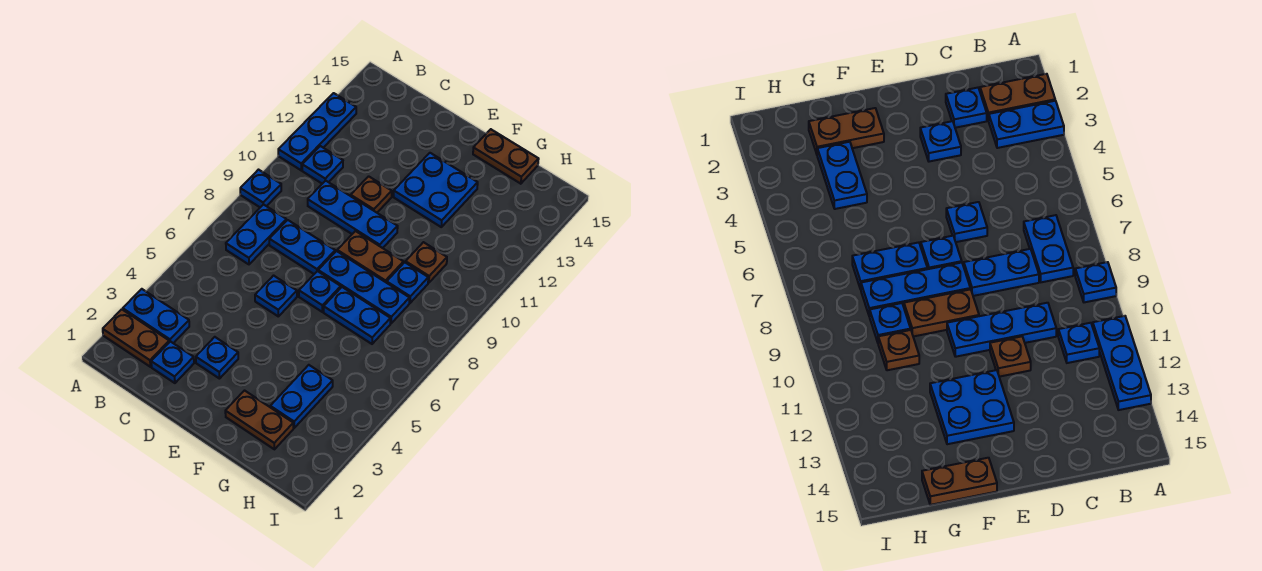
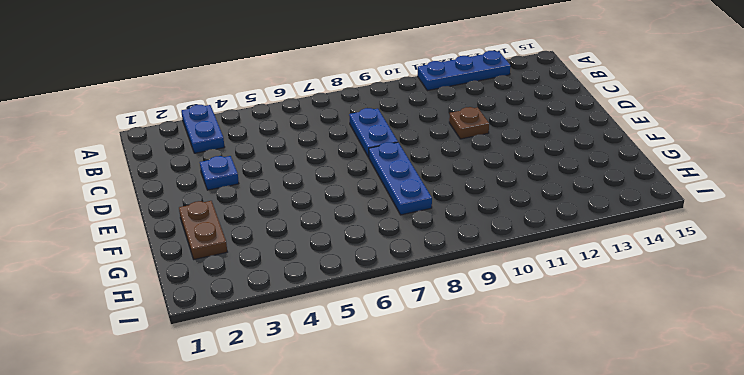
none -> brown 1x2 plate [103,309,169,367]
none -> blue 1x1 plate [240,170,281,207]
none -> blue 1x2 plate [226,204,286,264]

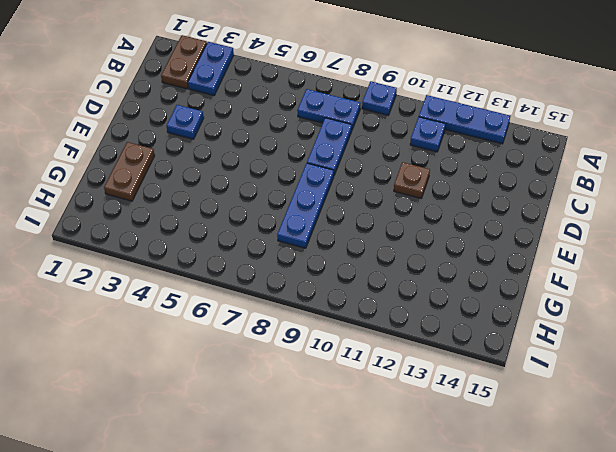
none -> blue 1x1 plate [151,341,194,383]
none -> blue 1x3 plate [308,180,398,248]
none -> blue 1x1 plate [255,276,297,317]

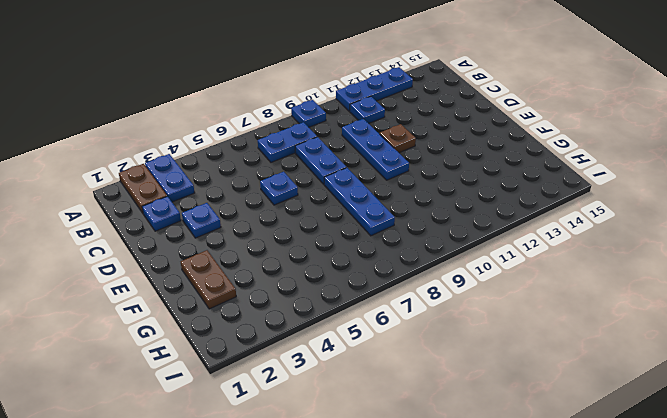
none -> blue 1x1 plate [299,271,341,312]
none -> brown 1x2 plate [337,231,403,283]
none -> blue 2x2 plate [394,153,478,227]

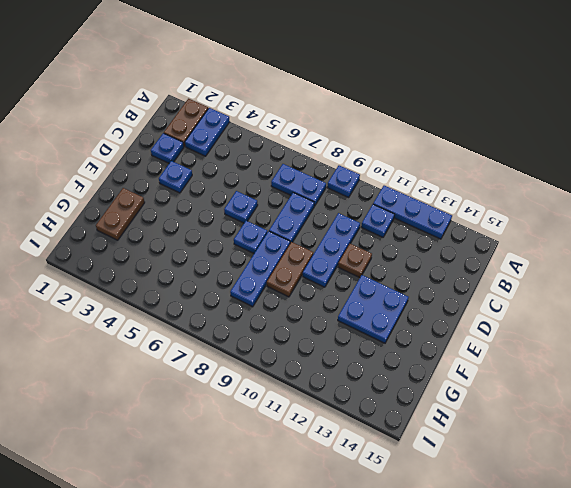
none -> blue 1x2 plate [324,287,390,344]
none -> brown 1x2 plate [473,129,539,184]
none -> blue 1x2 plate [270,365,333,428]

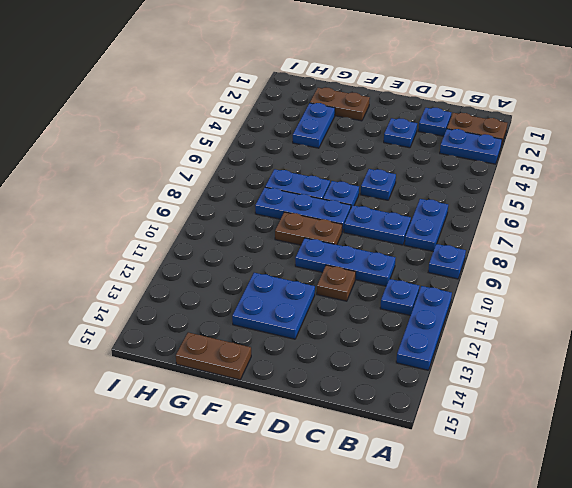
none -> blue 1x1 plate [387,262,428,303]
none -> brown 1x1 plate [406,242,447,283]

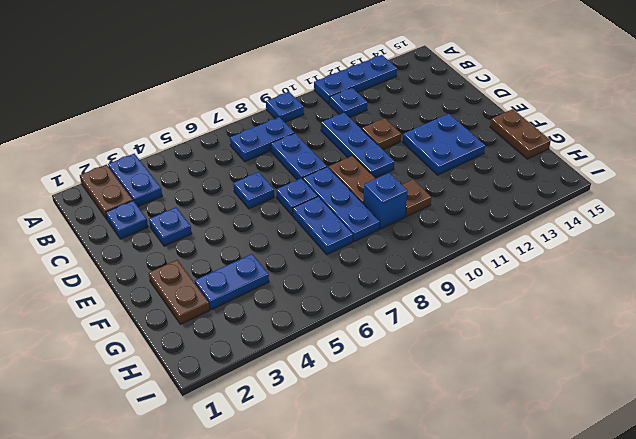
blue 1x1 brick [363,173,407,229] -> blue 1x1 plate [387,262,428,303]

